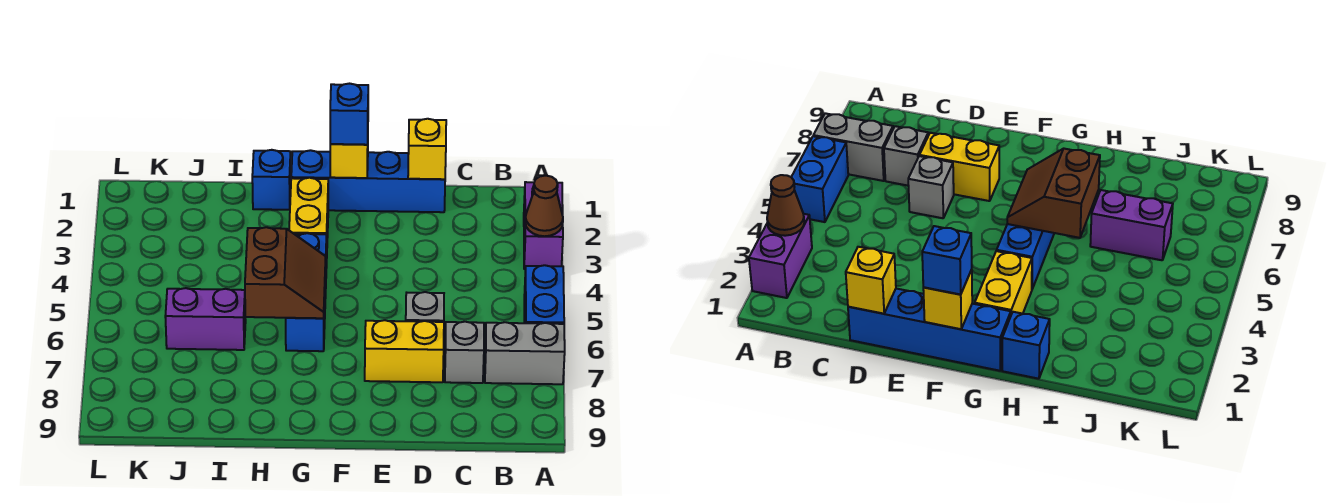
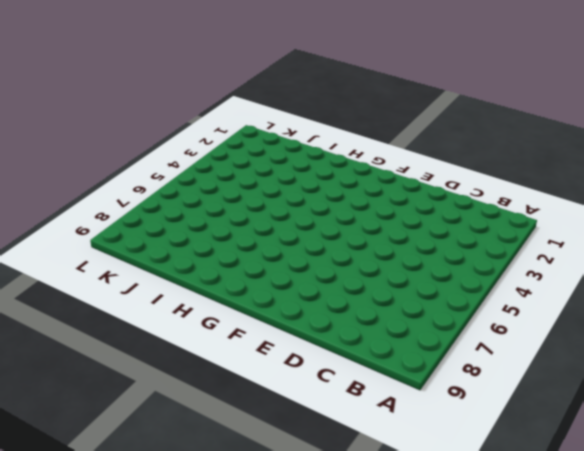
none -> purple 1x2 brick [524,182,563,269]
none -> blue 1x2 brick [524,265,564,324]
none -> grey 1x2 brick [485,322,565,384]

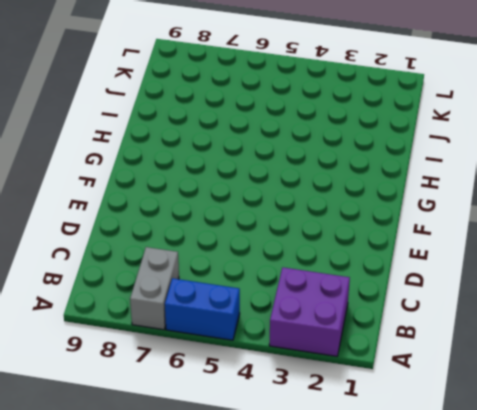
purple 2x2 brick [269,267,350,356] -> purple 1x2 brick [524,182,563,269]
none -> grey 1x1 brick [445,322,484,383]
none -> blue 1x4 brick [291,150,445,212]
none -> grey 1x1 brick [406,292,444,322]

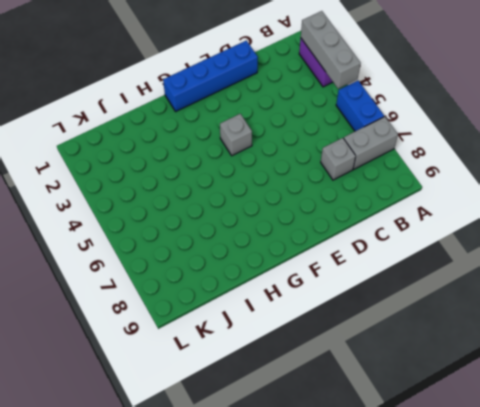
grey 1x3 brick [301,11,361,89] -> brown 1x1 cone [525,176,563,236]
grey 1x1 brick [220,114,252,156] -> grey 1x1 brick moved to [406,292,444,322]
none -> yellow 1x2 brick [365,320,444,382]
none -> yellow 1x2 brick [289,178,328,245]
none -> blue 1x3 brick [286,233,327,351]

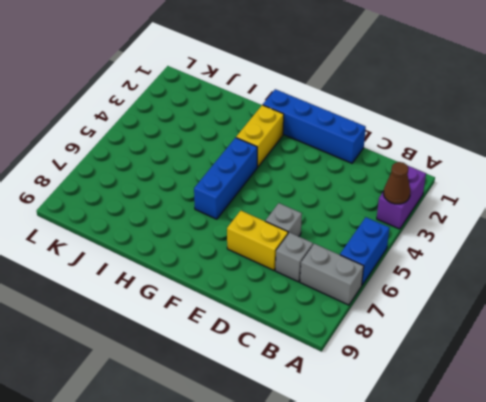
none -> blue 1x1 brick [252,150,291,210]
none -> purple 1x2 brick [165,288,246,350]
none -> yellow 1x1 brick [408,119,446,179]

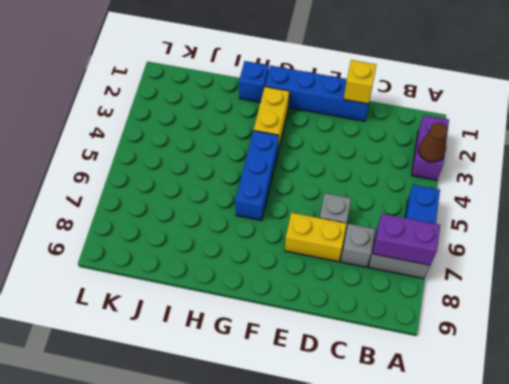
purple 1x2 brick [373,214,440,265] -> purple 1x2 brick moved to [165,288,246,350]
none -> yellow 1x1 brick [330,144,368,178]
none -> brown 2x2 slope [245,227,326,318]
none -> blue 1x1 brick [330,84,368,145]

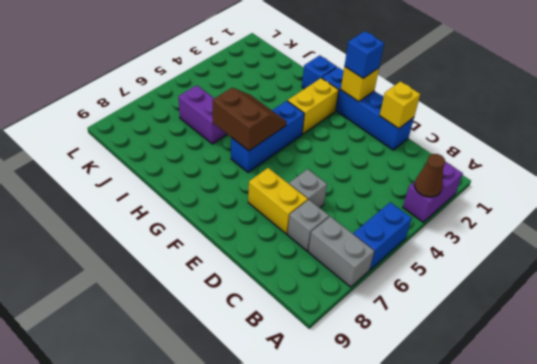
brown 2x2 slope [213,88,287,151] -> brown 2x2 slope turned to [245,227,326,318]

